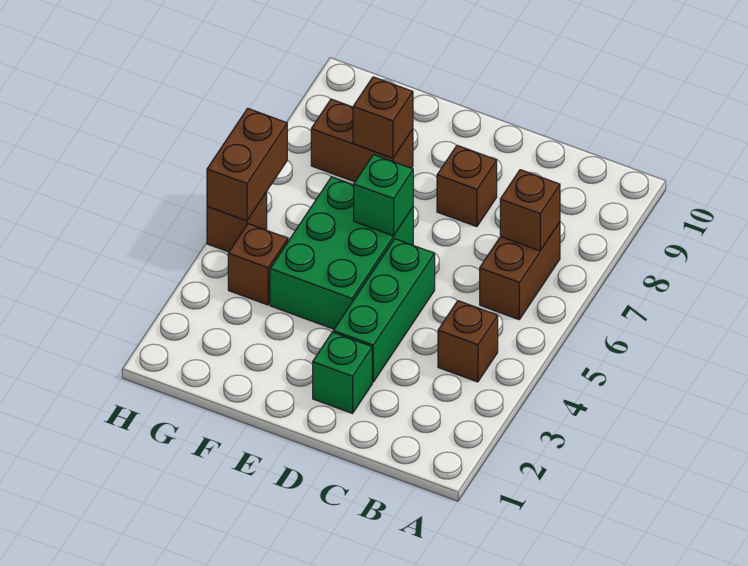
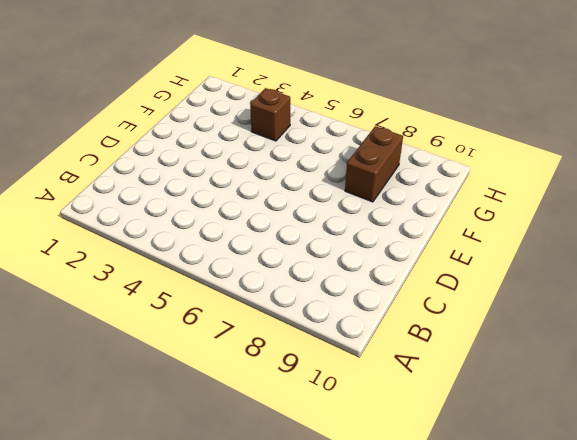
none -> brown 1x1 brick [438,301,498,382]
none -> brown 1x2 brick [480,222,560,320]
none -> green 1x1 brick [313,332,372,413]

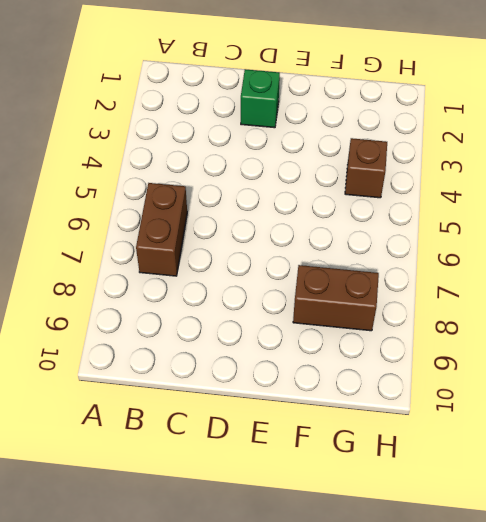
none -> brown 1x1 brick [438,301,498,382]
none -> green 1x3 brick [333,239,435,382]
none -> brown 1x1 brick [437,145,497,227]

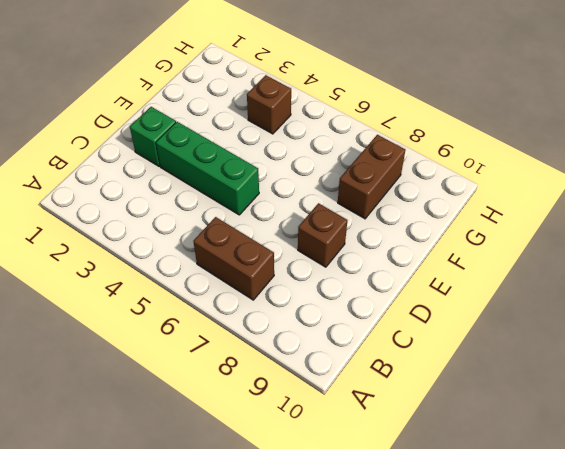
none -> brown 1x1 brick [438,301,498,382]
none -> green 2x3 brick [270,177,413,329]
none -> brown 1x1 brick [207,192,267,252]

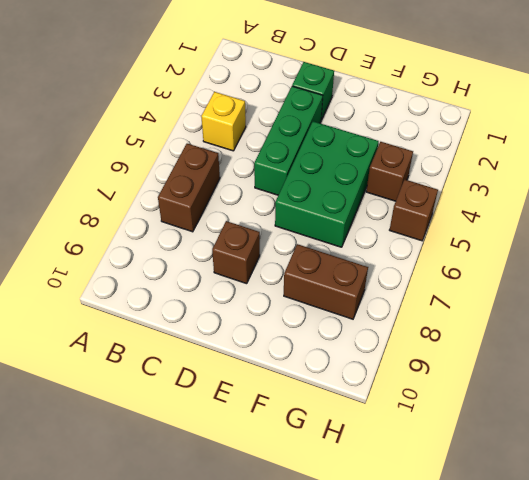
yellow 1x1 brick [201,92,246,151] -> brown 1x1 brick [438,301,498,382]
none -> brown 1x1 brick [500,170,560,251]
none -> green 1x1 brick [354,155,413,236]
none -> brown 1x1 brick [353,77,413,158]

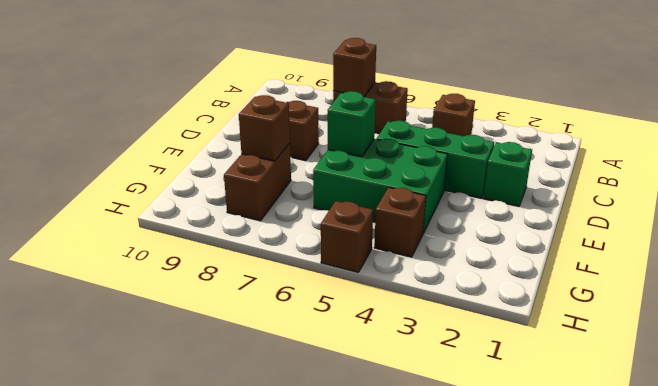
none -> brown 1x2 brick [207,108,287,221]

